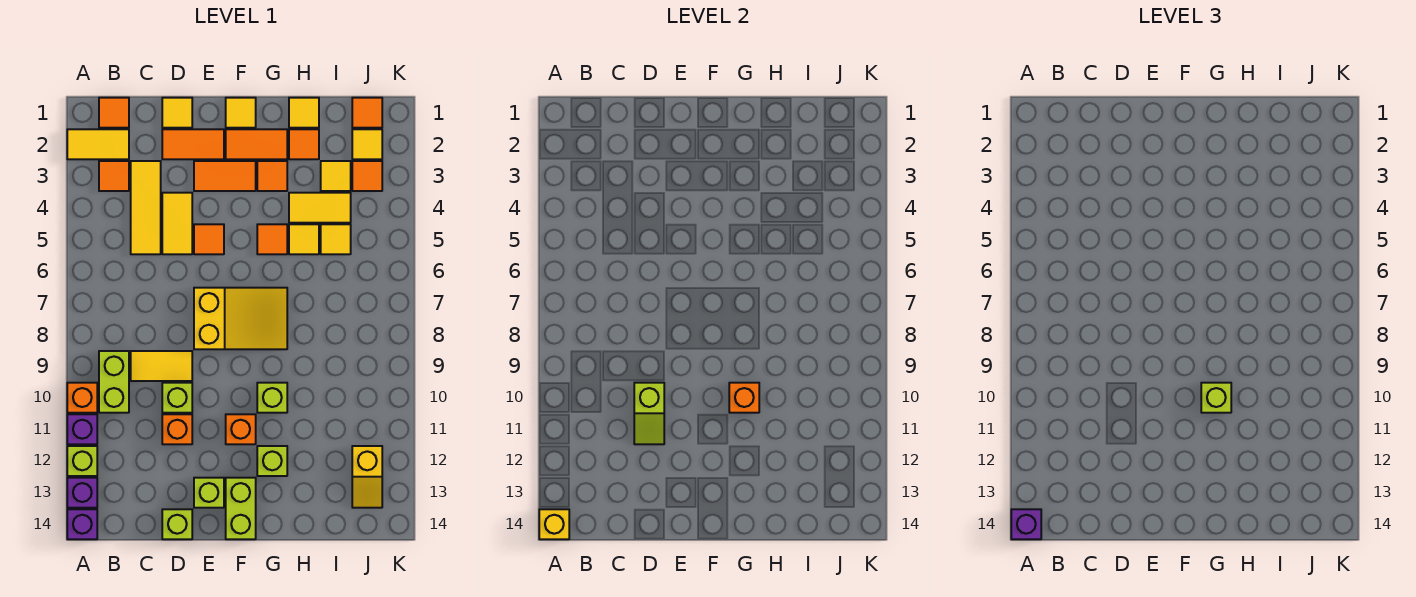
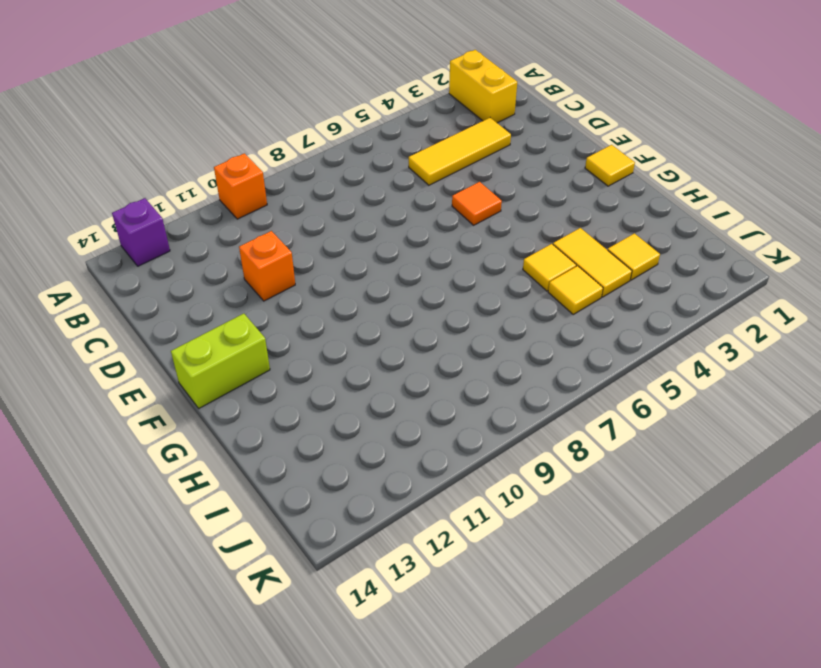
yellow 1x2 brick [449,50,517,123] -> yellow 1x2 tile [67,129,129,159]
none -> purple 1x1 brick [67,414,97,444]
none -> lime 1x1 brick [67,446,97,476]
none -> purple 1x1 brick [67,509,97,539]
none -> orange 1x1 tile [99,98,129,128]

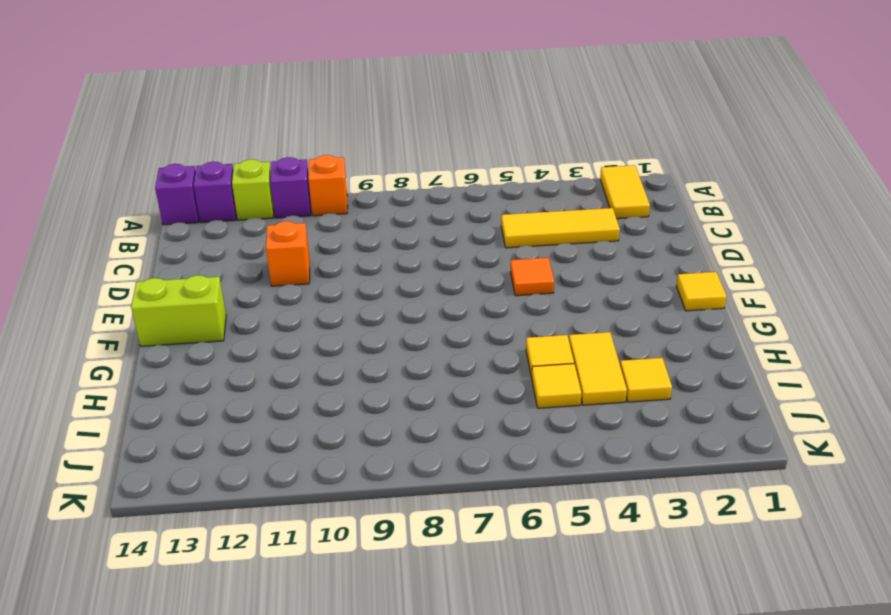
none -> orange 1x1 tile [99,98,129,128]
none -> orange 1x1 tile [99,161,129,191]
none -> lime 1x2 brick [99,351,129,413]
none -> yellow 1x2 tile [131,351,192,381]

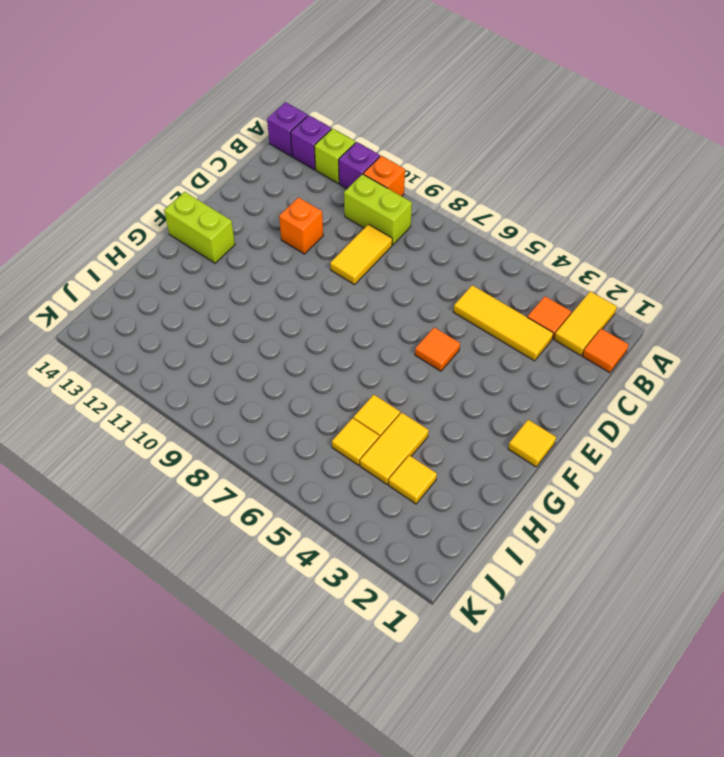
none -> yellow 1x1 tile [162,98,192,128]
none -> orange 1x2 tile [162,129,224,159]
none -> yellow 1x2 tile [162,193,192,254]
none -> lime 1x1 brick [162,383,192,413]

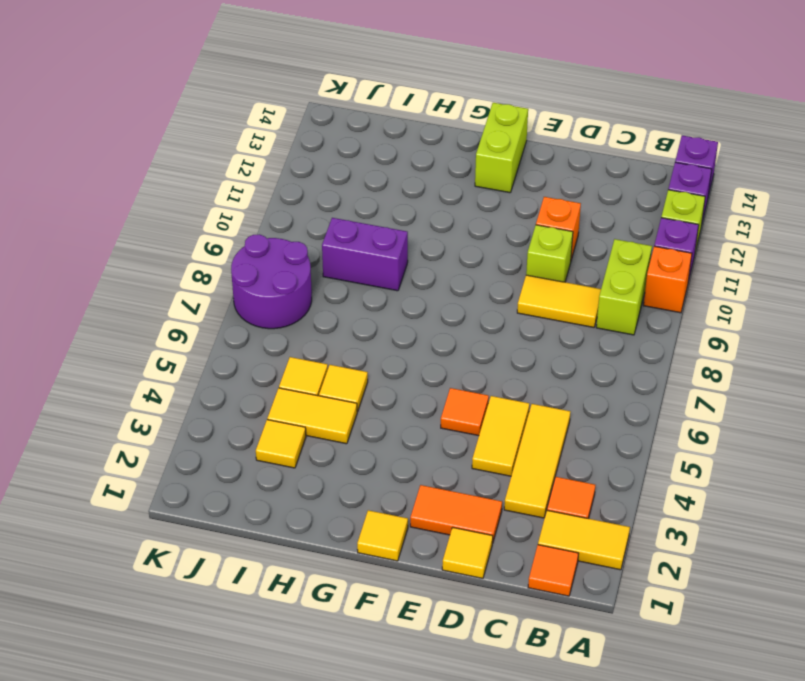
purple 1x2 brick [322,218,408,291] -> none
purple 2x2 round brick [231,234,312,329] -> none
none -> lime 1x1 brick [162,509,192,539]
none -> orange 1x2 tile [194,161,256,191]
none -> yellow 2x3 slope [194,288,287,349]
none -> lime 1x1 brick [194,478,224,508]

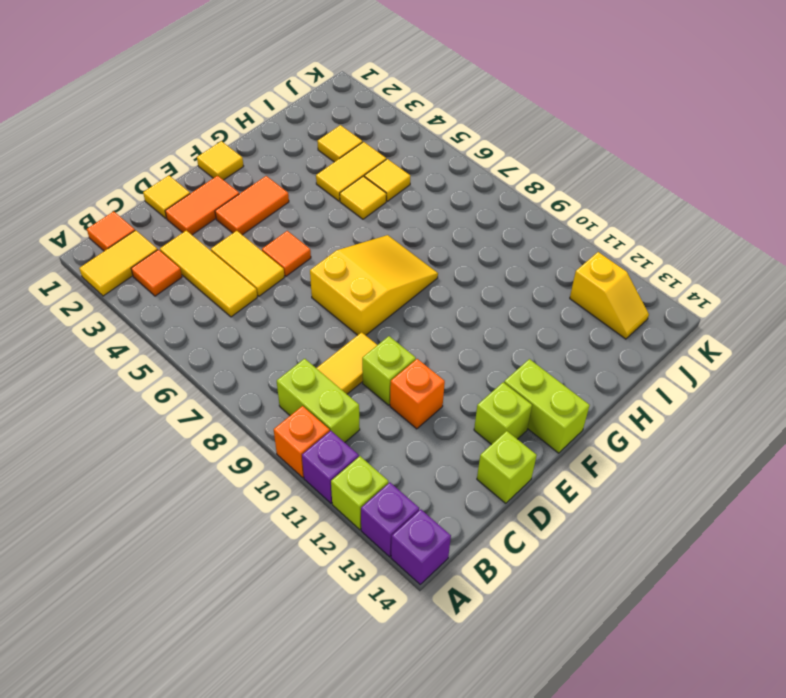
none -> orange 1x2 tile [226,129,287,159]
none -> orange 1x1 brick [226,414,256,444]
none -> orange 1x1 tile [257,161,287,191]
none -> orange 1x1 tile [257,224,287,254]

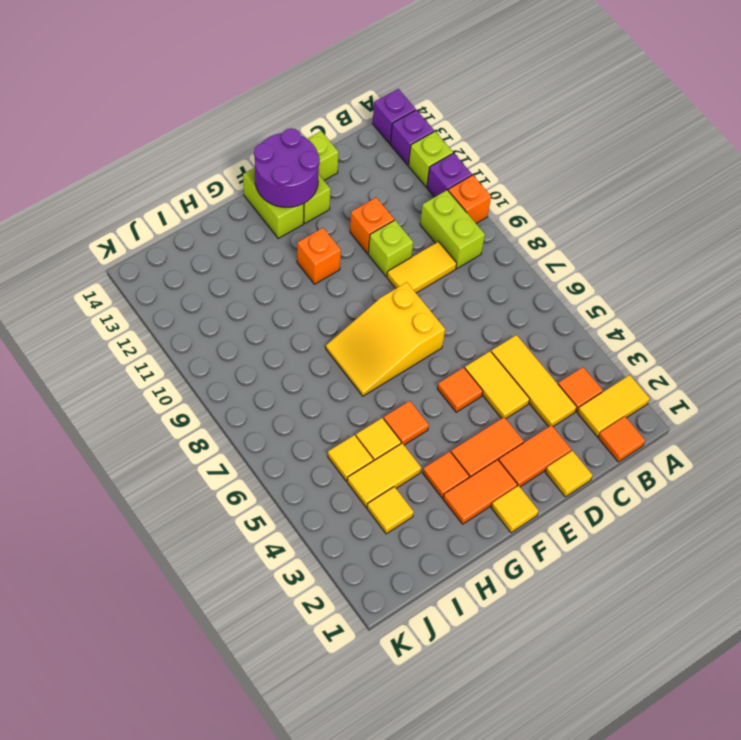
purple 2x2 round brick [254,128,320,207] -> none
none -> lime 1x1 brick [257,383,287,413]
none -> lime 1x1 brick [257,446,287,476]
none -> yellow 1x1 tile [289,98,319,128]
none -> orange 1x1 tile [289,129,319,159]

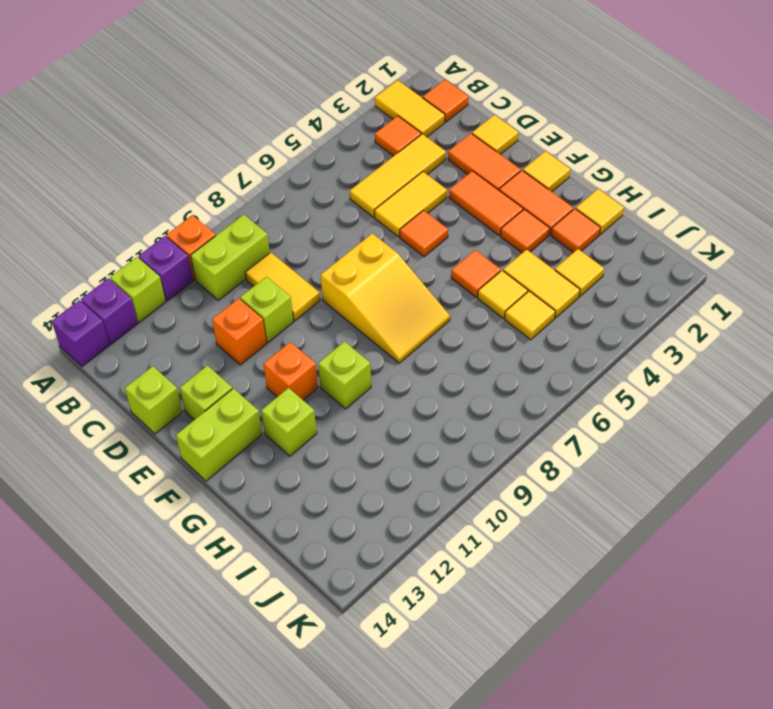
none -> orange 1x1 tile [352,98,382,128]
none -> yellow 1x1 tile [352,129,382,159]
none -> orange 1x1 tile [352,161,382,191]
none -> yellow 1x2 slope [352,446,382,508]

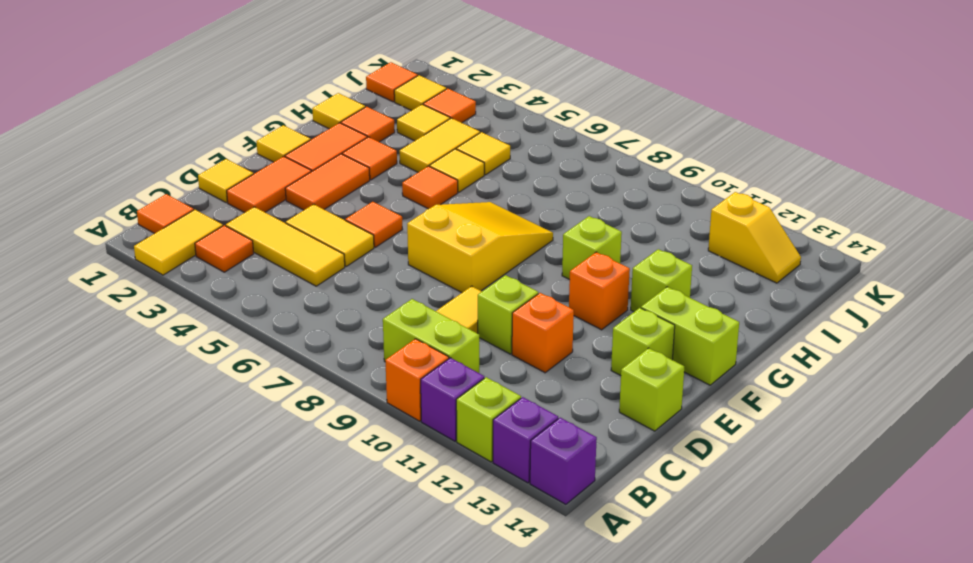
none -> yellow 1x1 brick [539,509,569,539]
none -> lime 1x2 slope [634,383,664,444]
none -> orange 1x1 brick [729,383,759,413]
none -> purple 1x1 brick [1011,509,1041,539]

